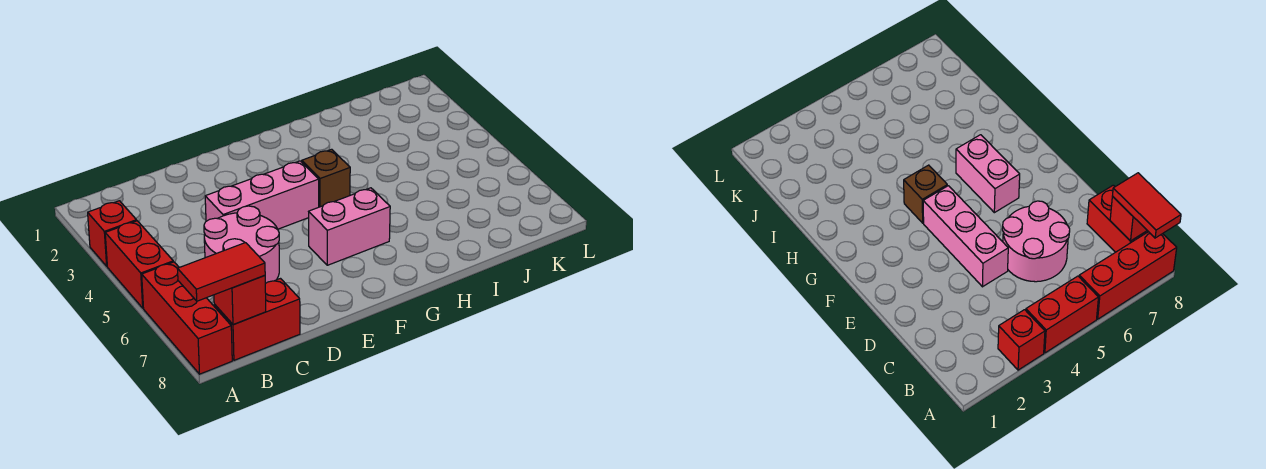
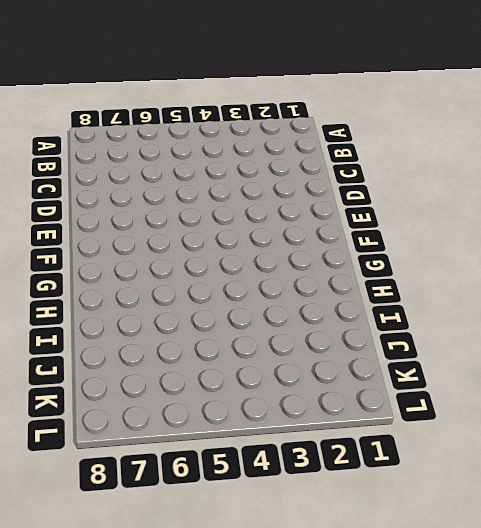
none -> red 1x1 brick [88,201,137,266]
none -> red 1x2 brick [105,221,173,308]

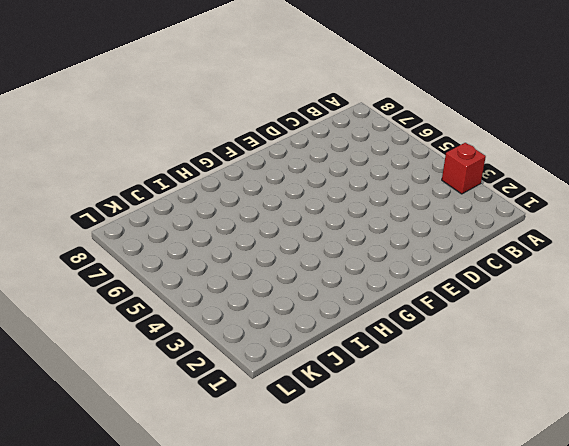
none -> red 1x2 brick [105,221,173,308]
none -> red 1x3 brick [142,262,232,374]

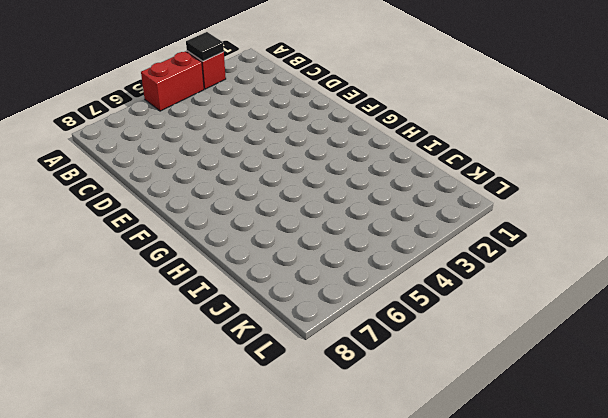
black 1x1 tile [186,32,224,61] -> none
none -> red 1x3 brick [142,262,232,374]
none -> red 1x2 brick [214,279,300,360]

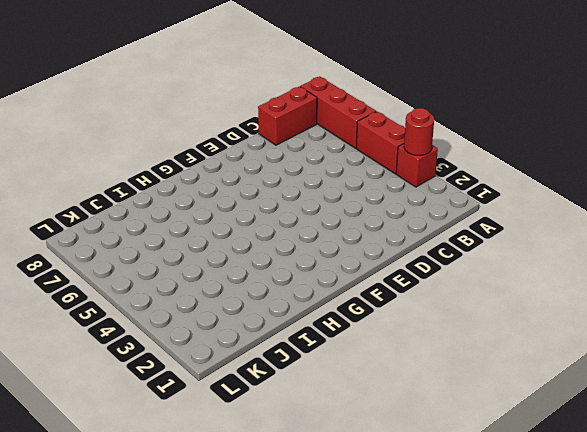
red 1x1 round brick [404,108,434,155] -> none
none -> pink 2x2 round brick [204,206,279,284]
none -> pink 1x3 brick [205,161,319,229]

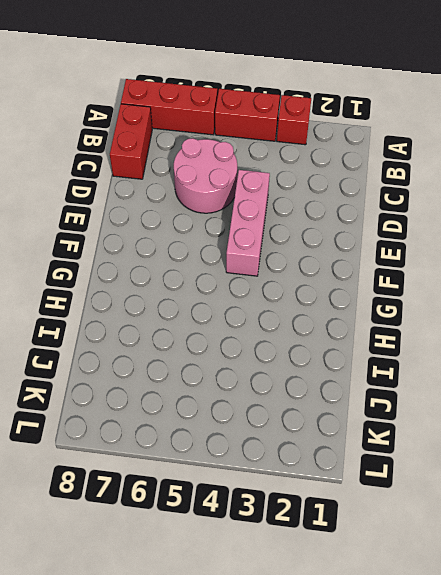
none -> pink 1x2 brick [309,188,390,265]
none -> brown 1x1 brick [302,149,350,207]

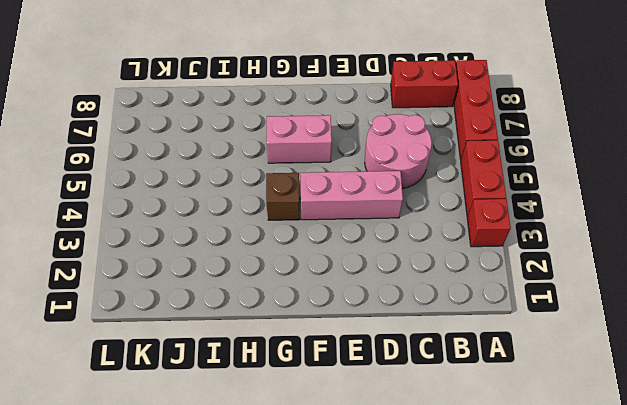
none -> red 1x1 brick [214,275,266,324]
none -> red 1x2 tile [178,243,265,301]

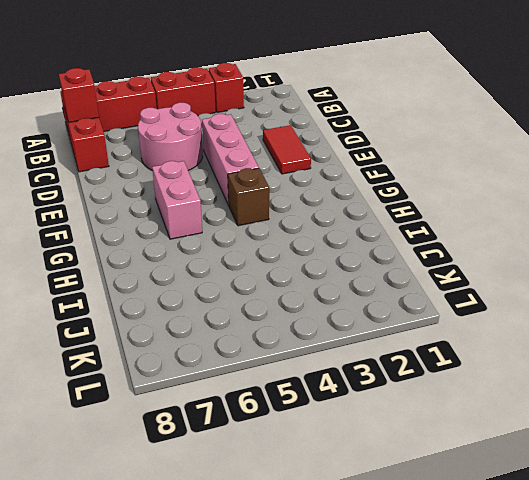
red 1x2 tile [263,125,311,174] -> red 1x2 tile moved to [178,243,265,301]

